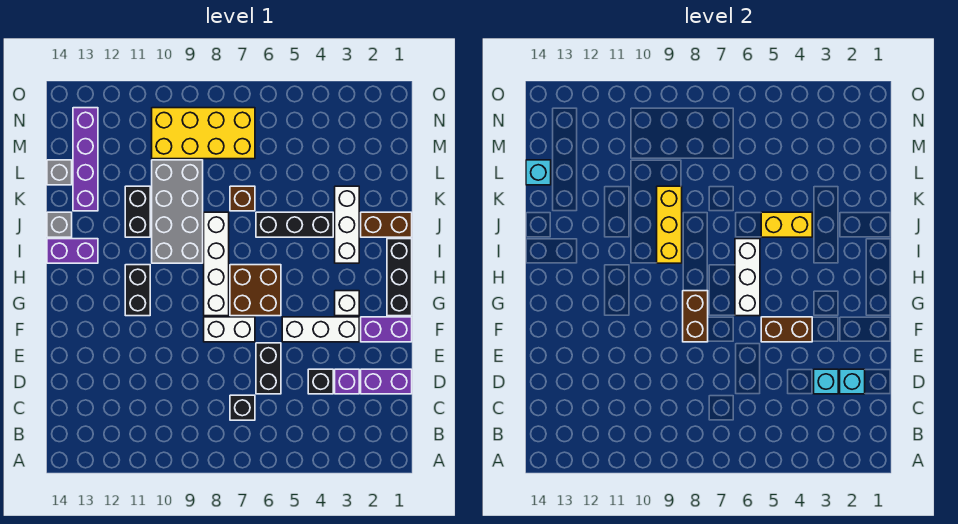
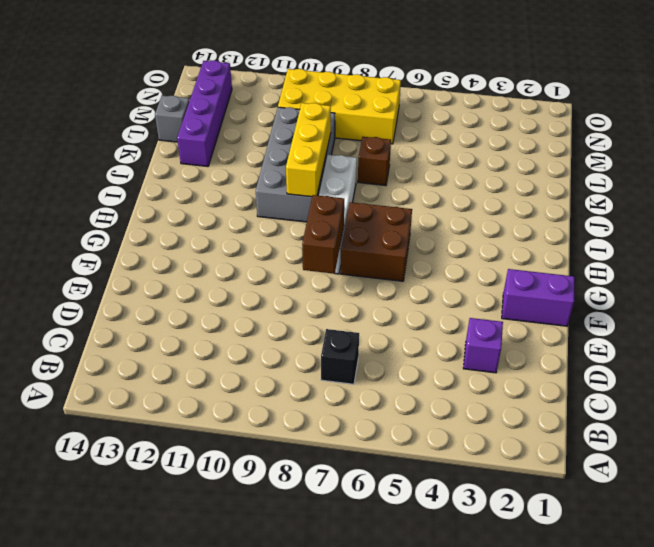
none -> purple 1x2 brick [361,369,412,394]
none -> black 1x1 brick [308,369,333,394]
none -> black 1x2 brick [256,343,281,394]
none -> white 1x3 brick [282,317,359,342]

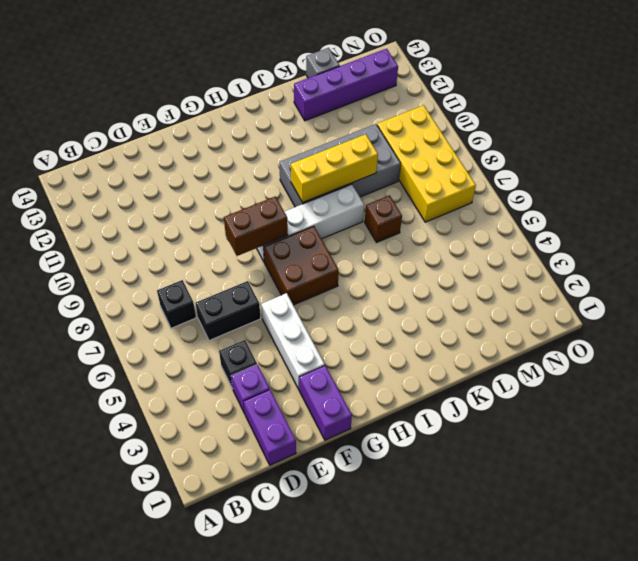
none -> white 1x2 brick [204,317,255,342]
none -> black 1x3 brick [387,239,412,316]
none -> white 1x1 brick [335,291,359,316]
none -> black 1x2 brick [125,265,150,316]

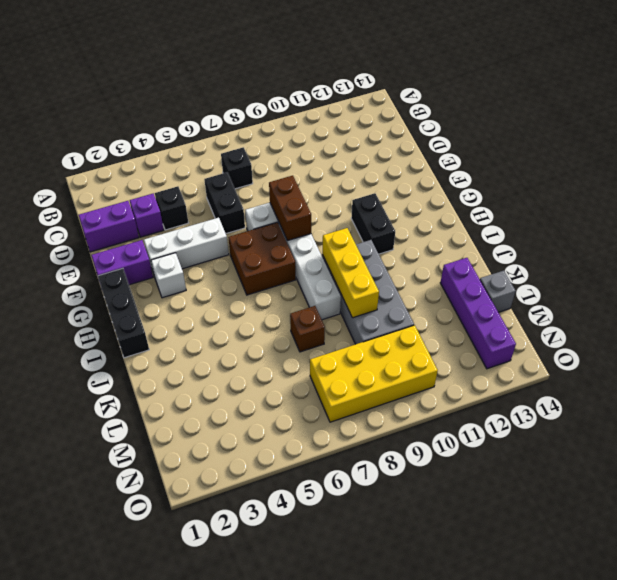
none -> white 1x3 brick [335,186,359,263]
none -> purple 1x2 brick [47,239,98,263]
none -> brown 1x2 brick [361,212,412,237]
none -> black 1x3 brick [256,212,333,237]

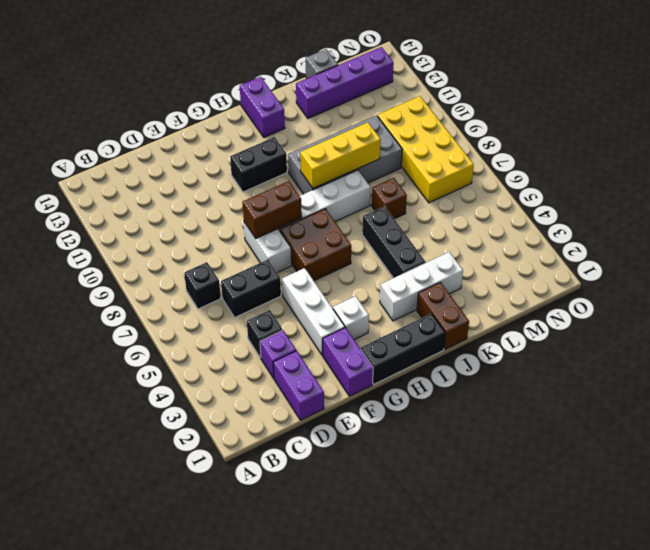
none -> black 1x2 brick [125,186,150,237]
none -> grey 1x1 brick [47,212,72,237]
none -> cyan 1x1 brick [840,369,865,394]
none -> cyan 1x1 brick [814,369,838,394]

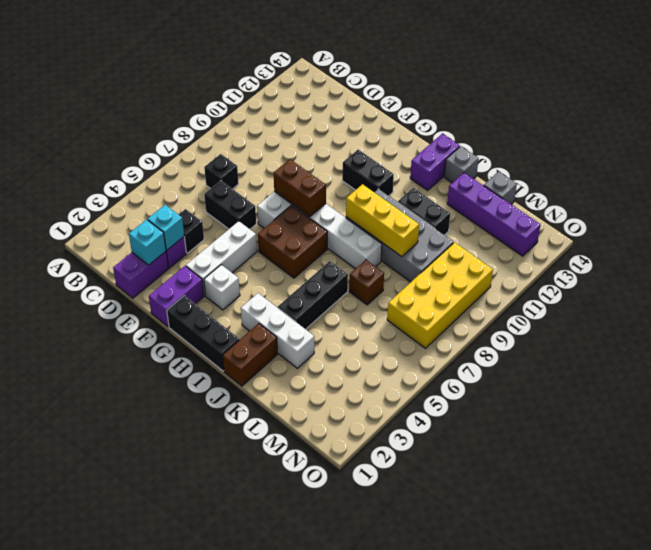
none -> brown 1x2 brick [761,317,812,342]
none -> white 1x3 brick [735,239,760,316]
none -> yellow 1x2 brick [761,212,812,237]
none -> cyan 1x1 brick [526,160,551,185]

